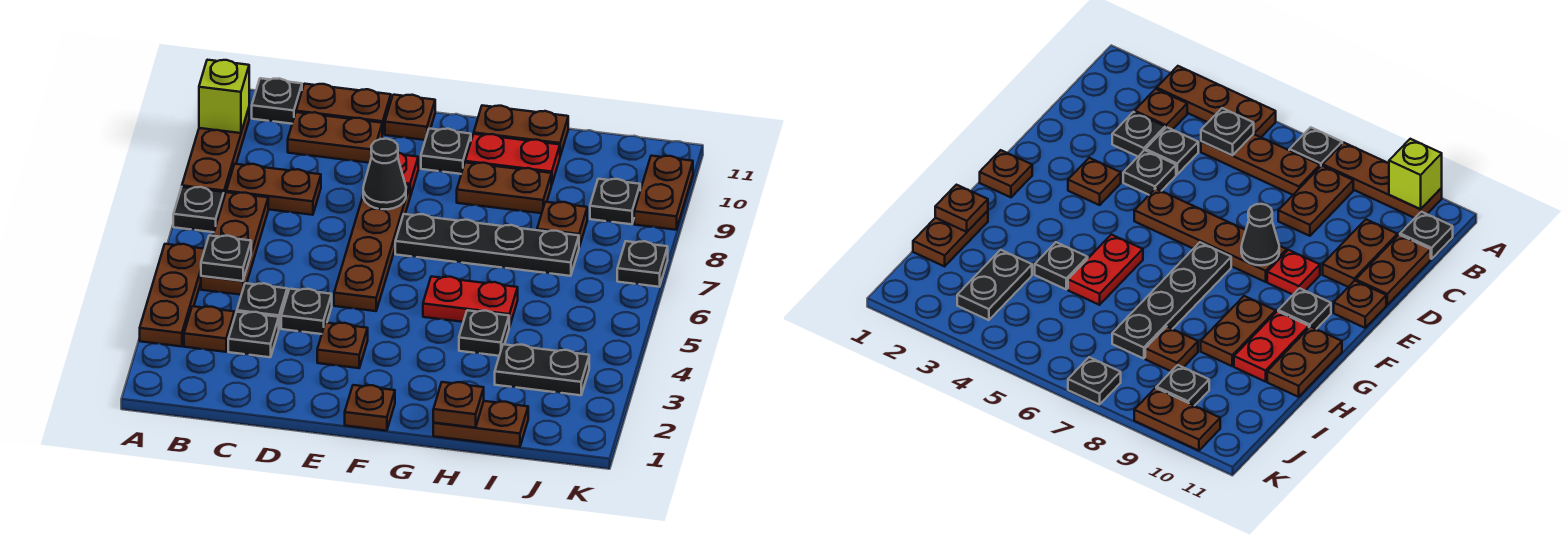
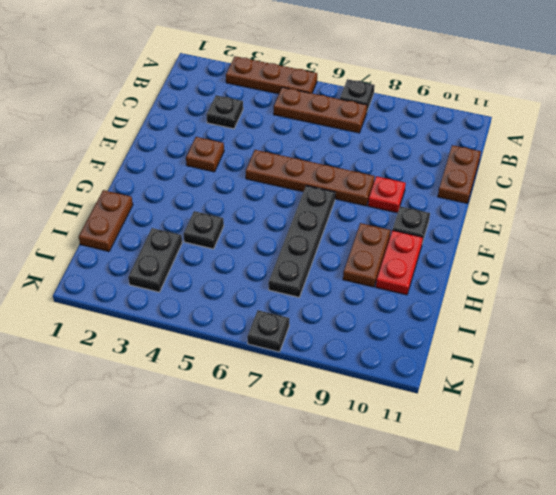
none -> brown 1x3 plate [182,108,249,197]
none -> brown 1x1 plate [184,306,234,352]
none -> brown 1x2 plate [226,164,321,215]
none -> black 1x1 plate [252,78,302,124]

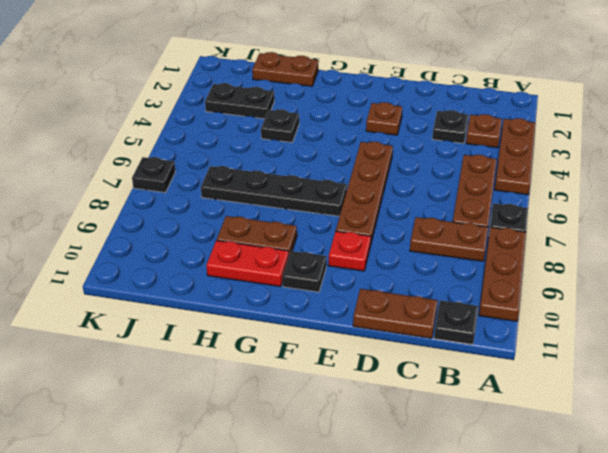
none -> black 1x1 plate [237,283,287,328]
none -> brown 1x2 plate [288,112,383,163]
none -> black 1x1 plate [281,289,332,334]
none -> brown 1x1 plate [385,95,435,140]

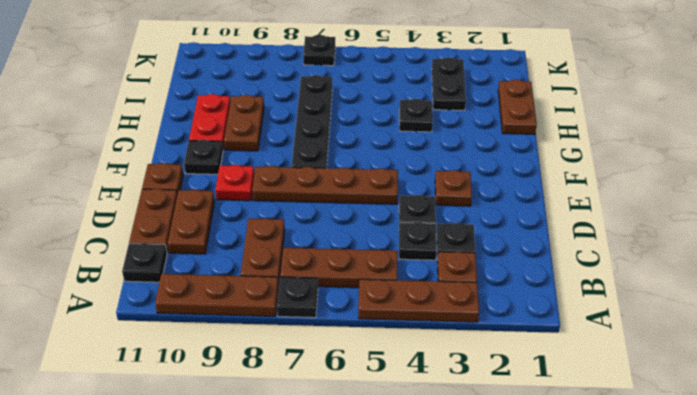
none -> brown 1x1 plate [345,385,395,431]
none -> red 1x2 plate [423,276,518,327]
none -> brown 1x2 plate [474,105,568,156]
none -> brown 1x1 plate [537,202,587,247]

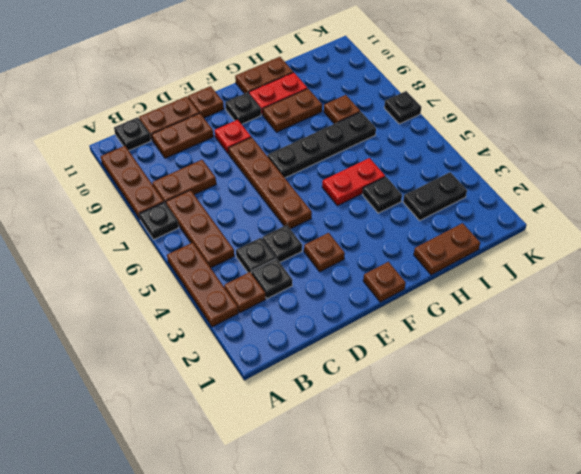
none -> black 1x1 plate [590,179,640,224]
none -> brown 1x2 plate [634,156,693,230]
none -> lime 1x1 brick [199,60,249,133]
none -> black 1x1 plate [201,235,251,281]

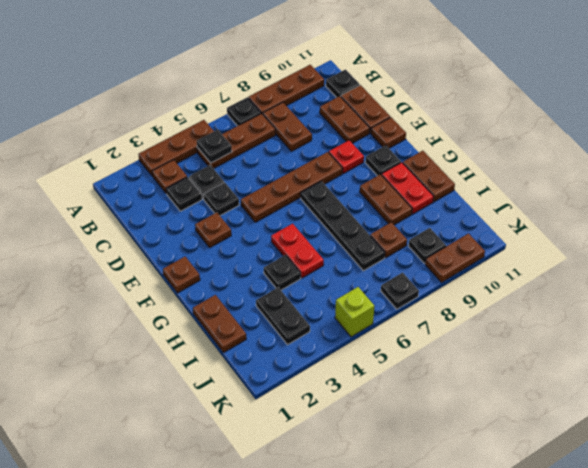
lime 1x1 brick [335,287,374,337] -> lime 1x1 brick moved to [199,60,249,133]
none -> black 1x1 cone [363,139,406,209]
none -> brown 1x1 plate [433,382,484,428]

